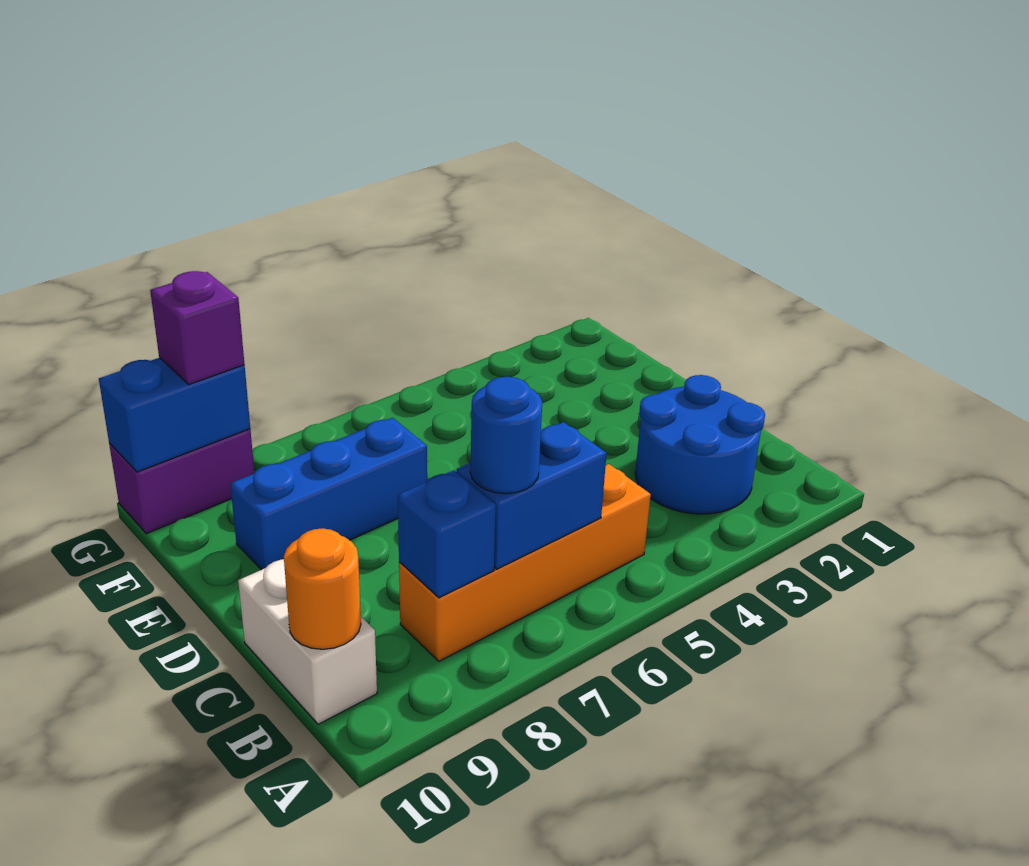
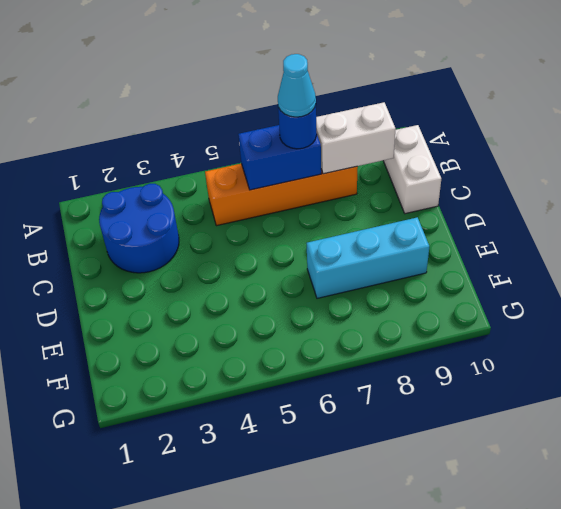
cyan 1x1 cone [278,54,316,117] -> none
white 1x2 brick [316,102,396,174] -> blue 1x1 brick [398,470,496,598]
cyan 1x3 brick [307,217,429,298] -> blue 1x3 brick [230,418,427,570]
none -> purple 1x2 brick [109,429,254,534]
none -> orange 1x1 round brick [284,528,361,649]

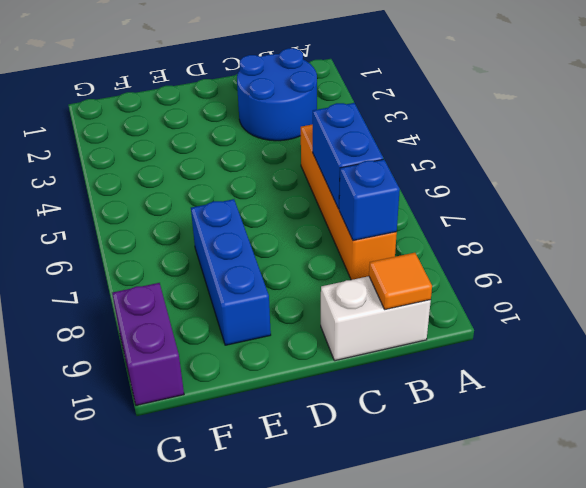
orange 1x1 tile [369,253,432,309] -> orange 1x1 round brick [284,528,361,649]
none -> blue 1x2 brick [99,358,250,472]
none -> blue 1x1 round brick [470,377,542,494]

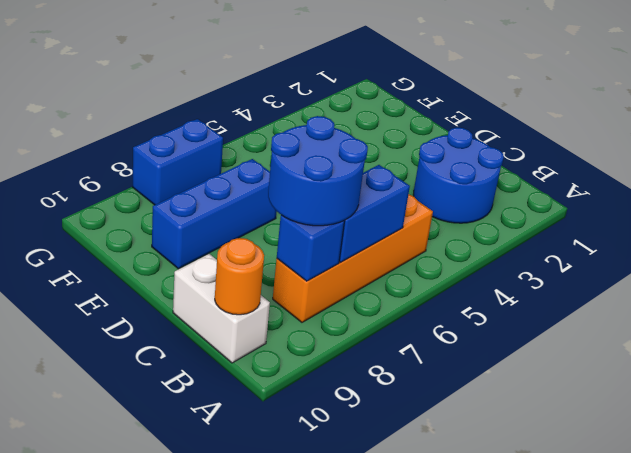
blue 2x2 round brick [268,116,368,226] -> blue 1x1 round brick [470,377,542,494]
blue 1x2 brick [133,119,223,205] -> blue 1x2 brick moved to [99,358,250,472]
none -> purple 1x2 brick [109,429,254,534]
none -> purple 1x1 brick [150,271,244,384]

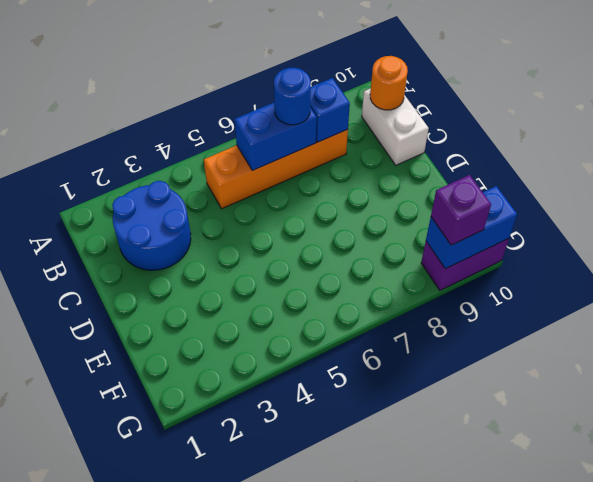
none -> blue 1x3 brick [230,418,427,570]

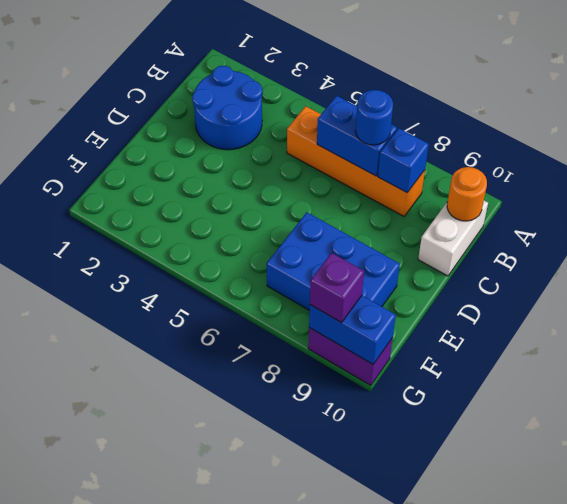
blue 2x3 brick [267,212,400,310] -> blue 1x3 brick [230,418,427,570]

